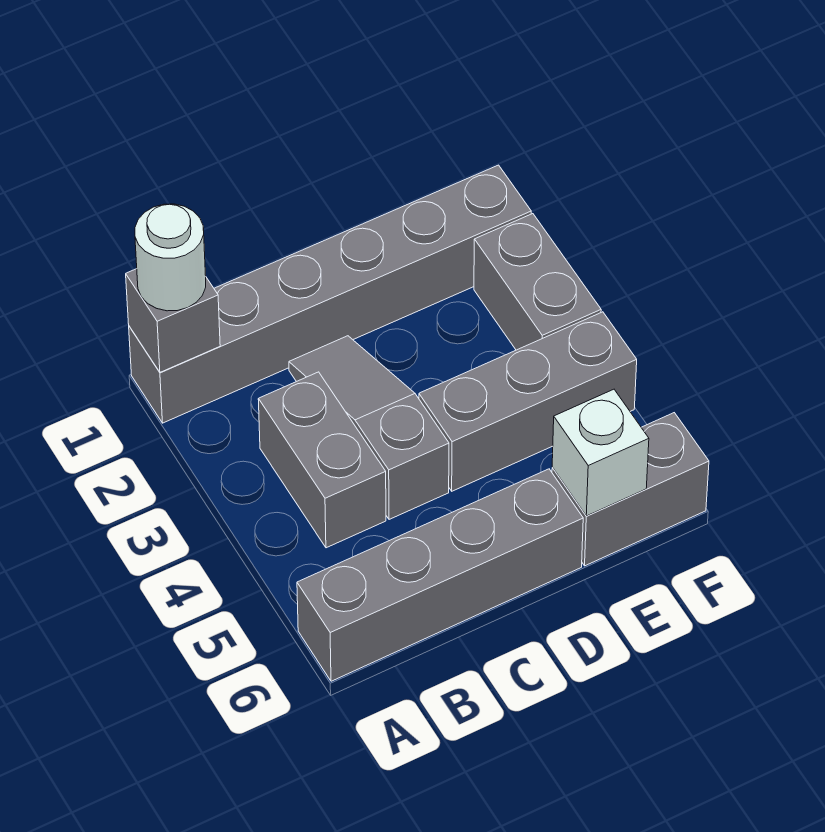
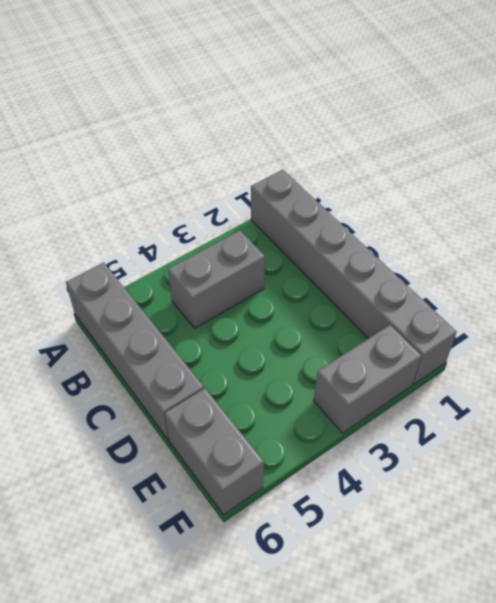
none -> grey 1x3 slope [289,336,449,519]
none -> grey 1x3 brick [419,312,637,491]

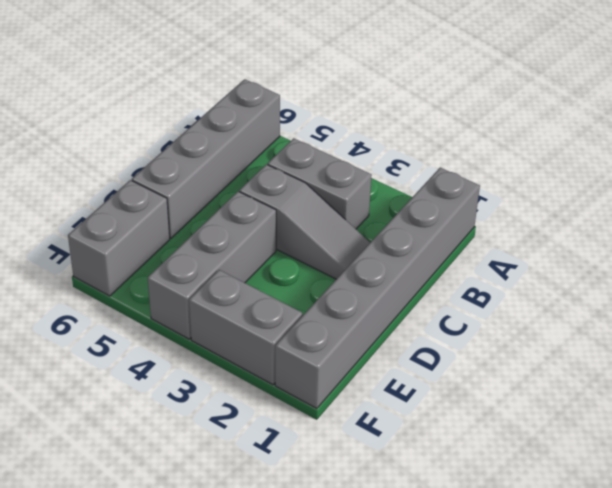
none -> grey 1x1 brick [126,269,220,372]
none -> white 1x1 brick [552,389,649,516]

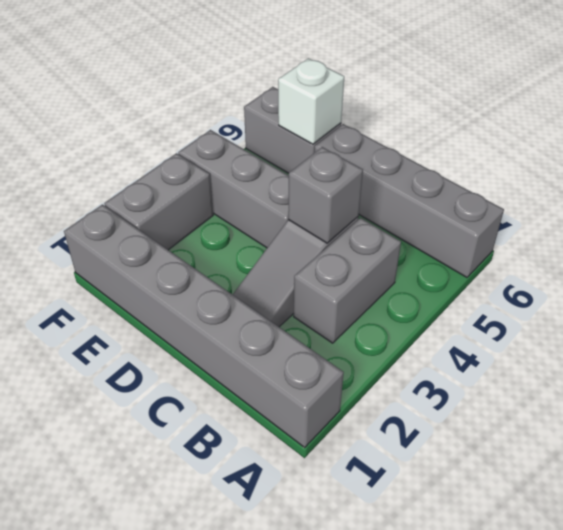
grey 1x1 brick [288,147,363,243] -> grey 1x1 brick moved to [126,269,220,372]
none -> white 1x1 round brick [135,204,206,311]

